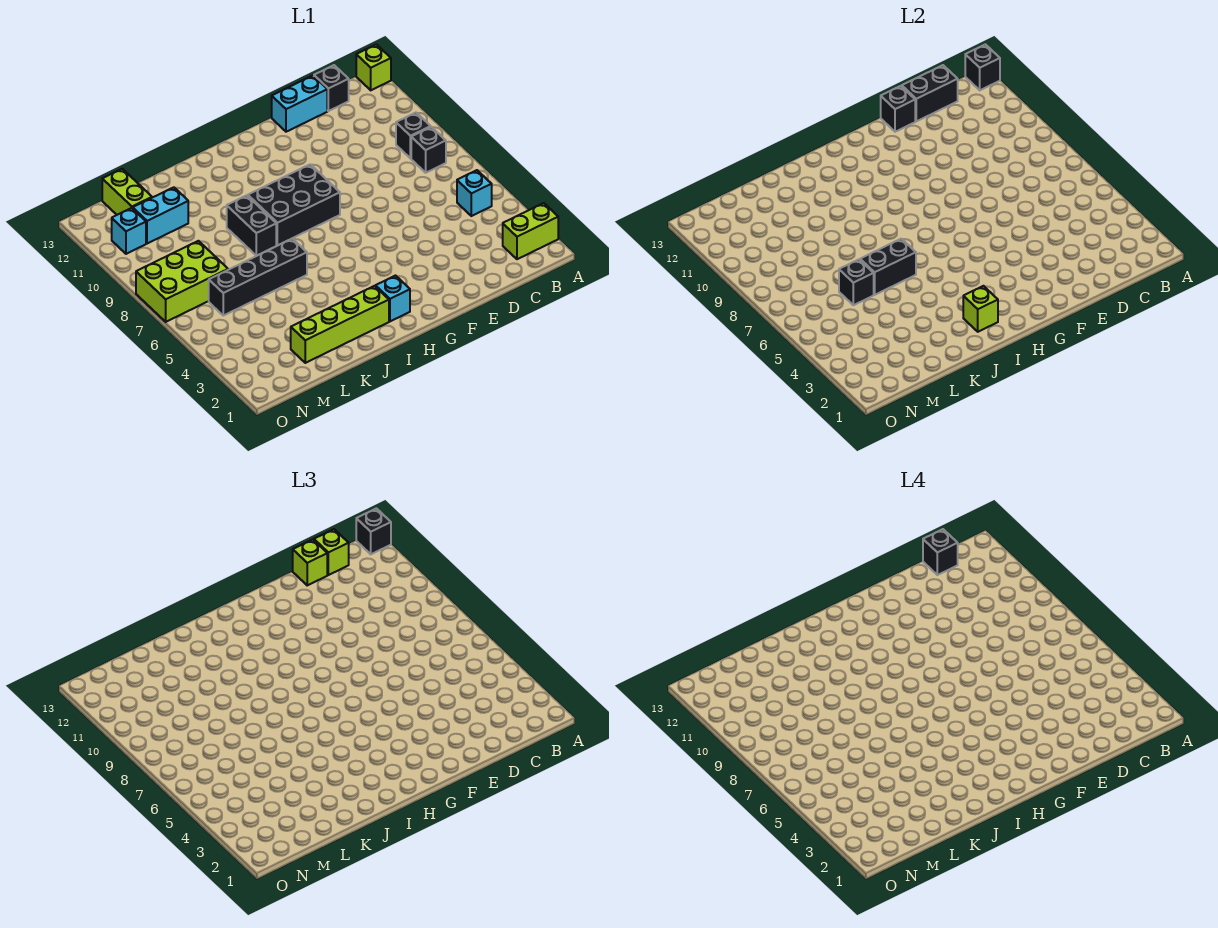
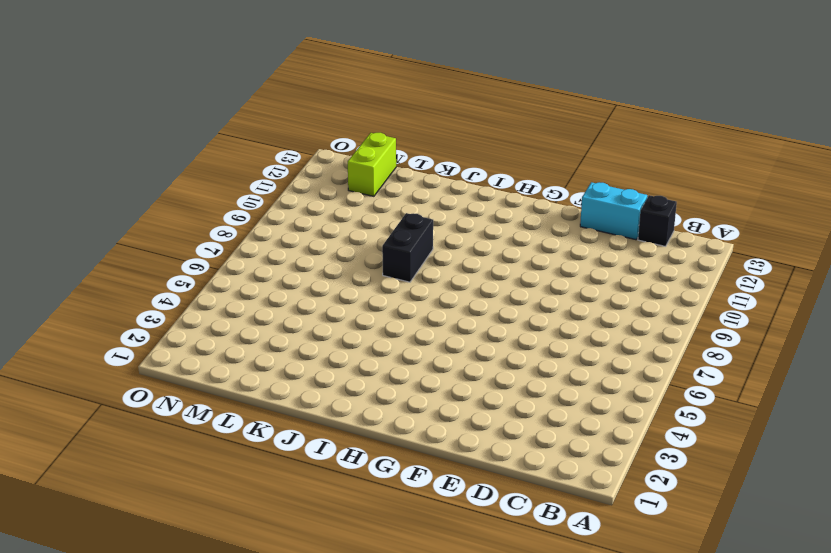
none -> lime 1x2 brick [503,203,558,259]
none -> lime 1x1 brick [356,44,391,90]
none -> cyan 1x1 brick [457,170,492,216]

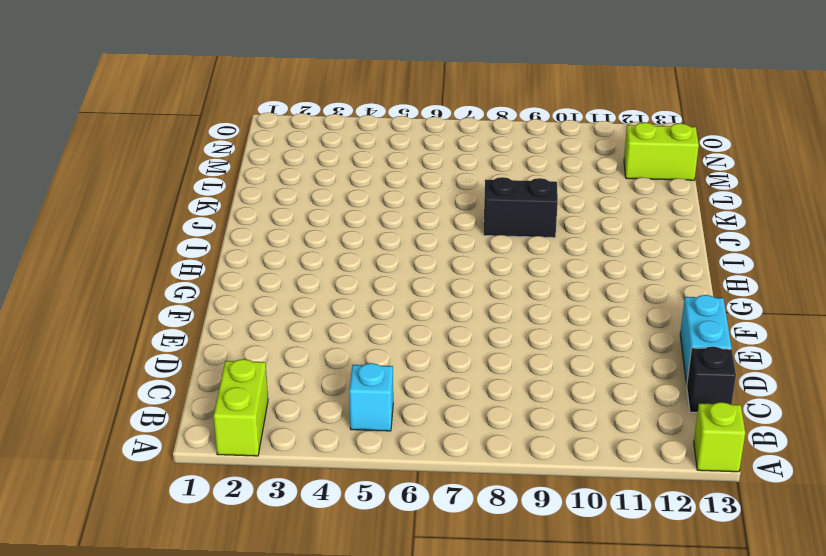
none -> black 1x1 brick [411,127,446,173]
none -> black 1x1 brick [396,113,431,158]
none -> black 2x3 brick [248,164,340,246]

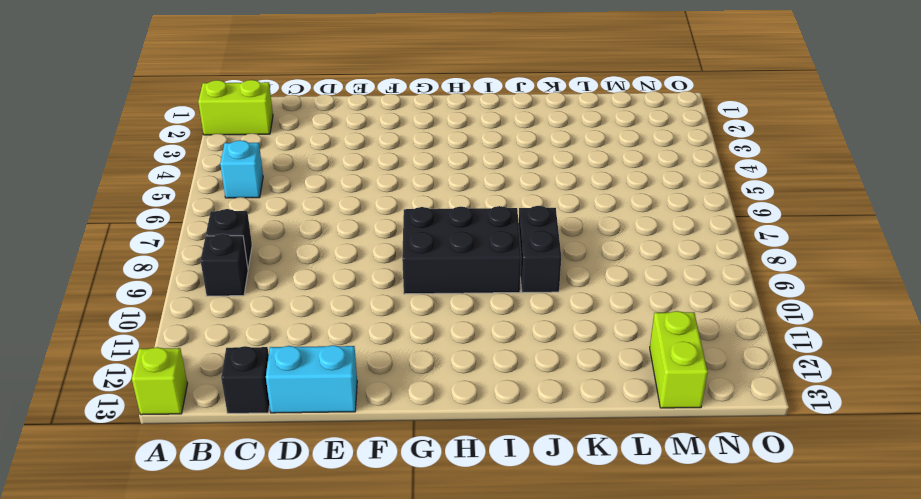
none -> cyan 1x1 brick [375,276,410,321]
none -> lime 1x4 brick [291,286,389,363]
none -> black 1x4 brick [209,239,307,316]

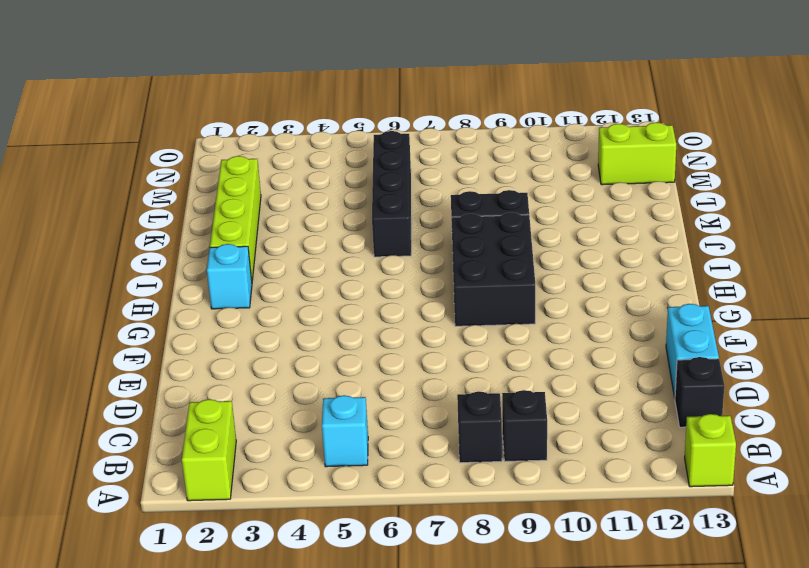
none -> cyan 1x2 brick [133,187,188,244]
none -> lime 2x3 brick [136,241,228,322]
none -> cyan 1x1 brick [112,208,146,254]

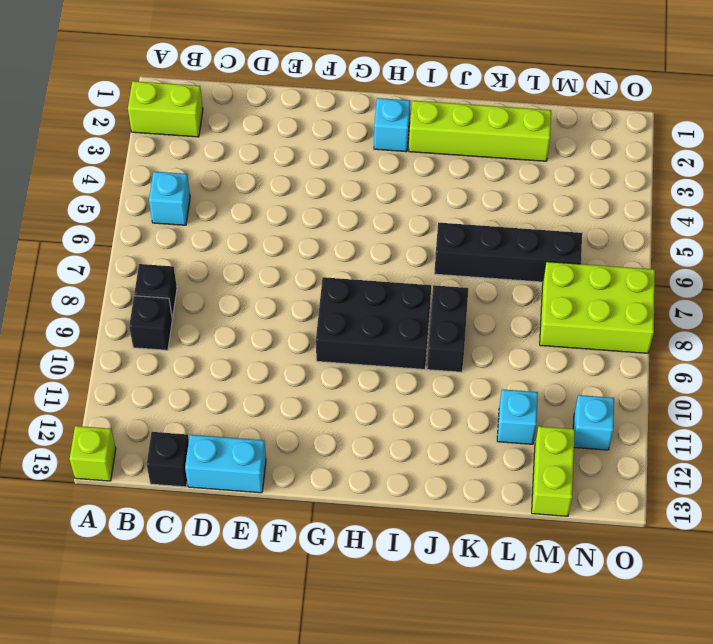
cyan 1x1 brick [497,389,538,444] -> cyan 1x2 brick [133,187,188,244]
none -> black 1x1 brick [965,44,1000,90]
none -> black 1x2 brick [902,65,958,121]
none -> black 1x1 brick [881,86,915,132]

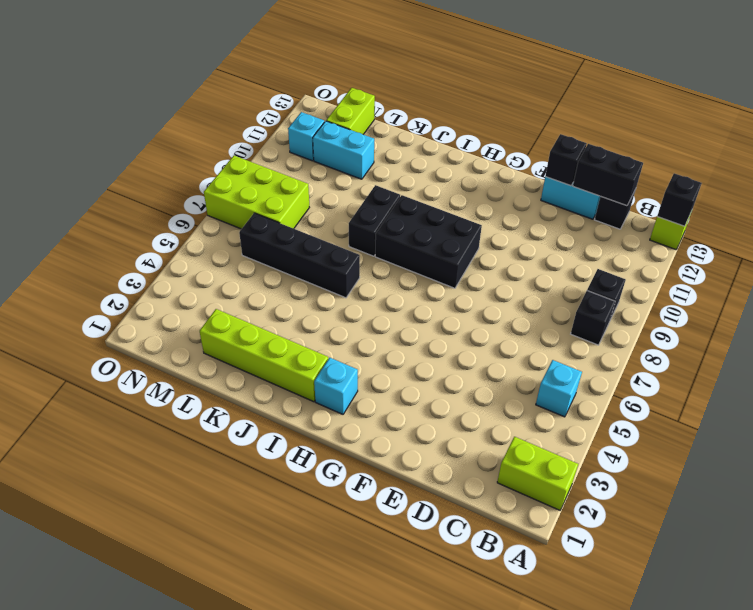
none -> lime 1x1 brick [963,286,998,332]
none -> black 1x2 brick [860,239,916,295]
none -> black 1x1 brick [839,259,874,305]

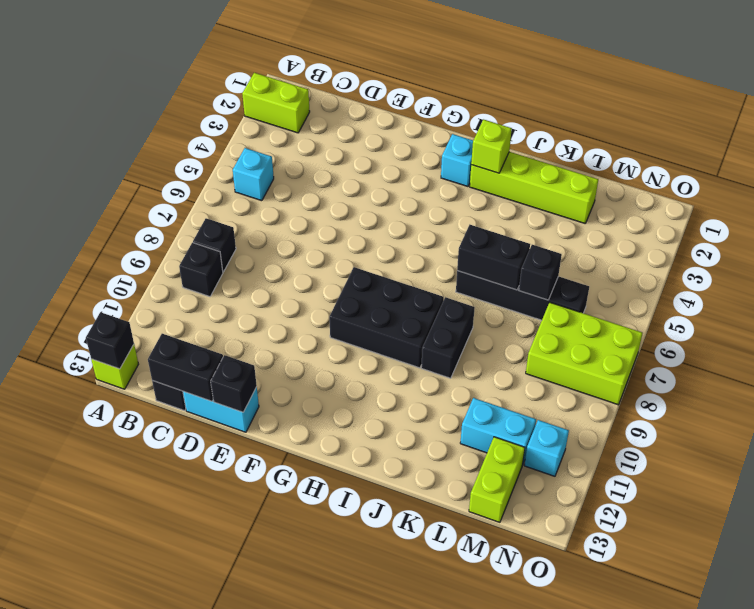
none -> black 1x1 brick [356,508,391,554]
none -> lime 1x1 brick [314,529,349,575]
none -> lime 1x1 brick [293,540,327,585]

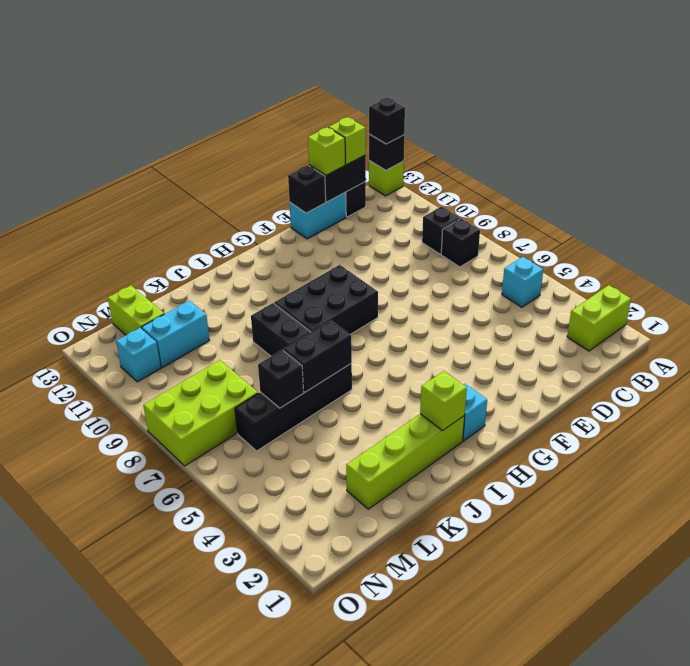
none -> black 1x1 brick [923,529,958,575]

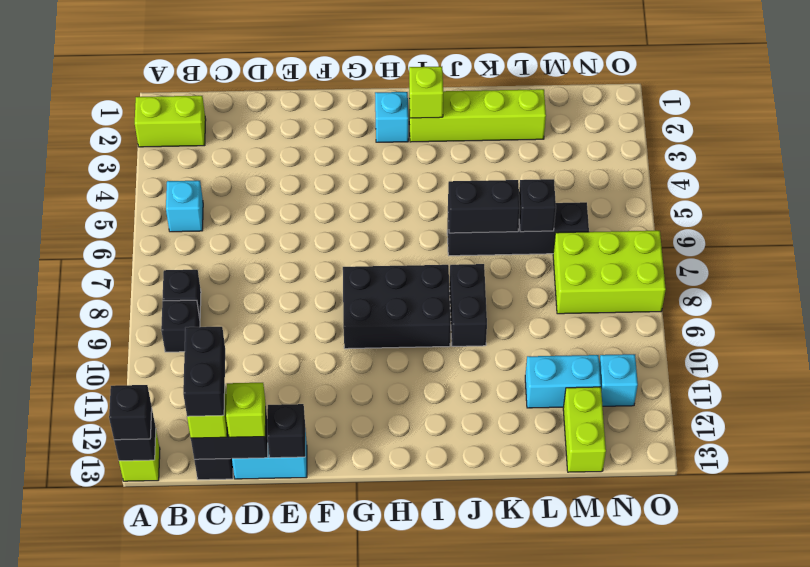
black 1x2 brick [183,327,225,416] -> black 1x1 brick [923,529,958,575]

